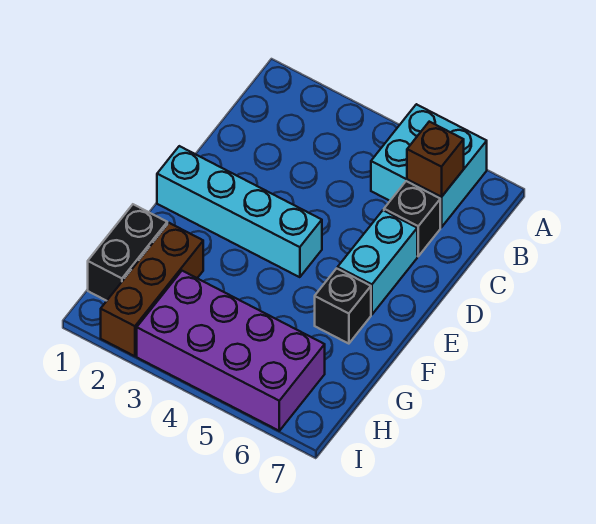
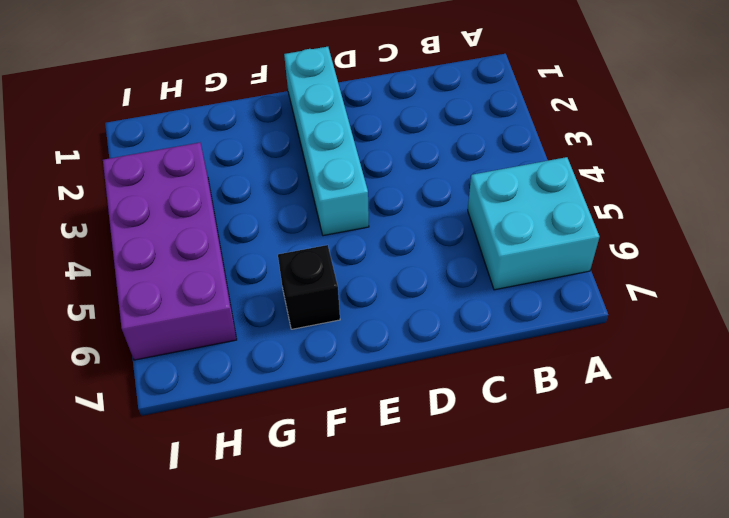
none -> black 1x1 brick [384,181,440,256]
none -> cyan 1x2 brick [338,210,417,314]

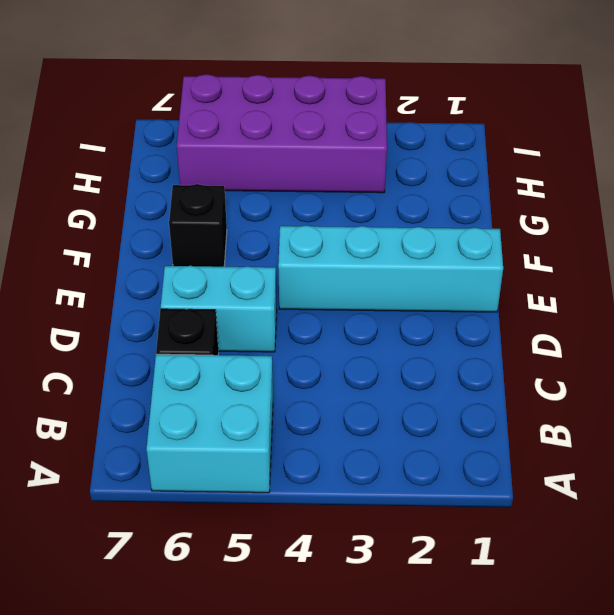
cyan 1x2 brick [161,266,277,352] -> cyan 1x2 brick turned to [338,210,417,314]
none -> black 1x2 brick [88,204,167,301]
none -> brown 1x3 brick [101,223,203,356]

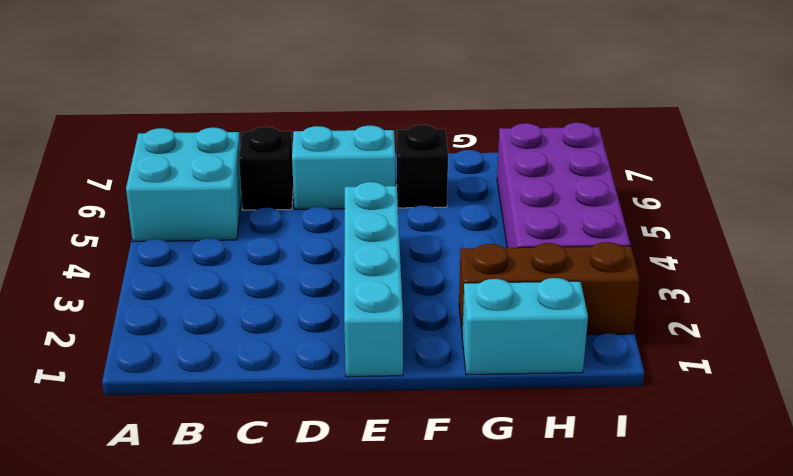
cyan 1x2 brick [462,278,588,375] -> black 1x2 brick [88,204,167,301]
none -> brown 1x1 brick [407,122,464,197]

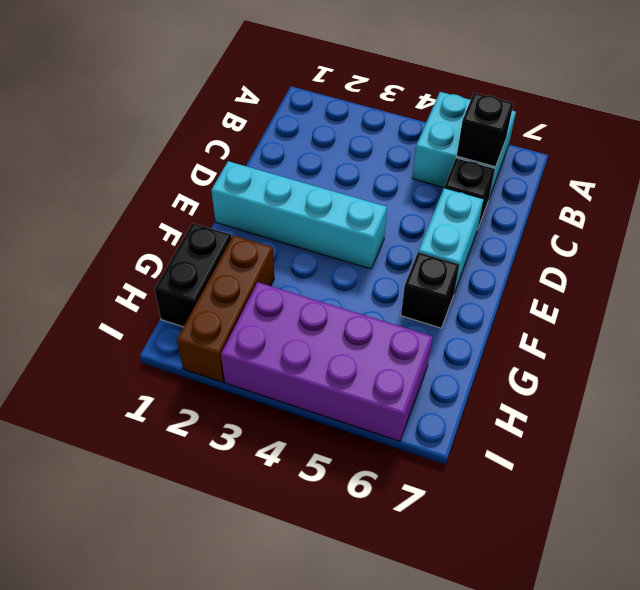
black 1x1 brick [457,93,514,167] -> brown 1x1 brick [407,122,464,197]

